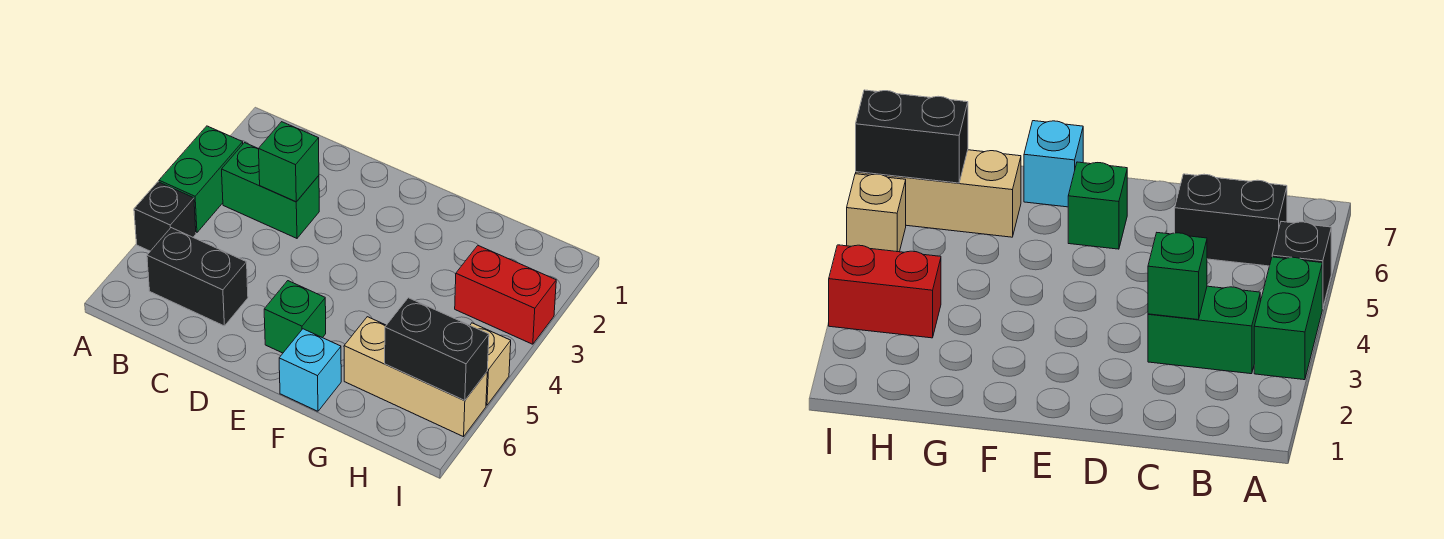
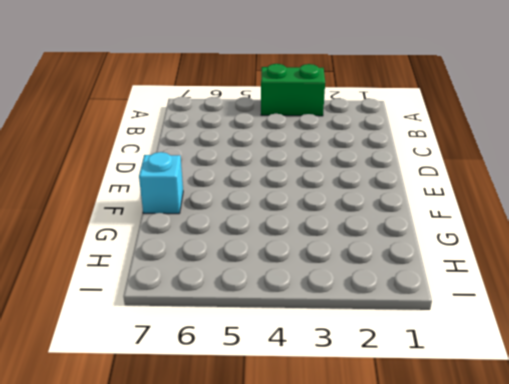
none -> black 1x1 brick [134,182,196,251]
none -> green 1x2 brick [222,143,319,238]

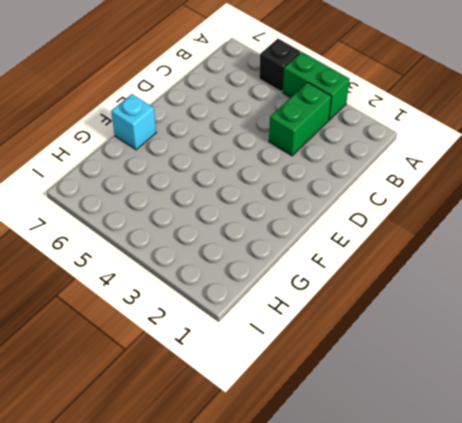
none -> black 1x2 brick [147,228,248,326]
none -> green 1x1 brick [264,281,326,353]

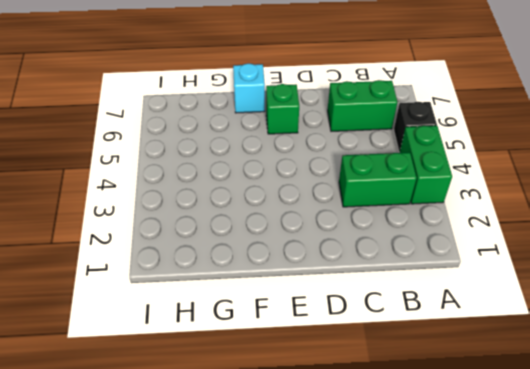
green 1x2 brick [328,80,397,131] -> black 1x2 brick [147,228,248,326]
none -> tan 1x3 brick [344,317,487,437]
none -> red 1x2 brick [455,245,556,344]

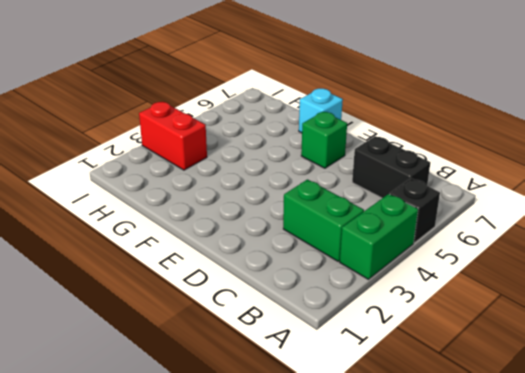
none -> tan 1x3 brick [344,317,487,437]
none -> tan 1x1 brick [470,323,511,405]

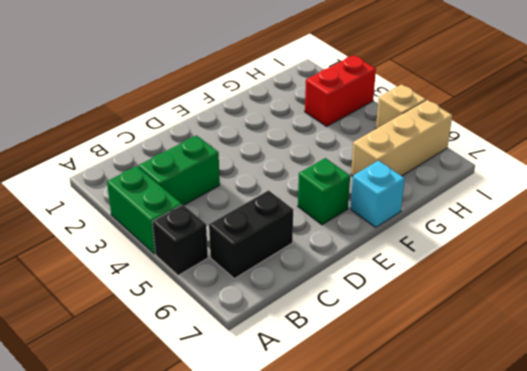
none -> green 1x1 brick [259,122,319,202]
none -> black 1x2 brick [385,298,489,400]

